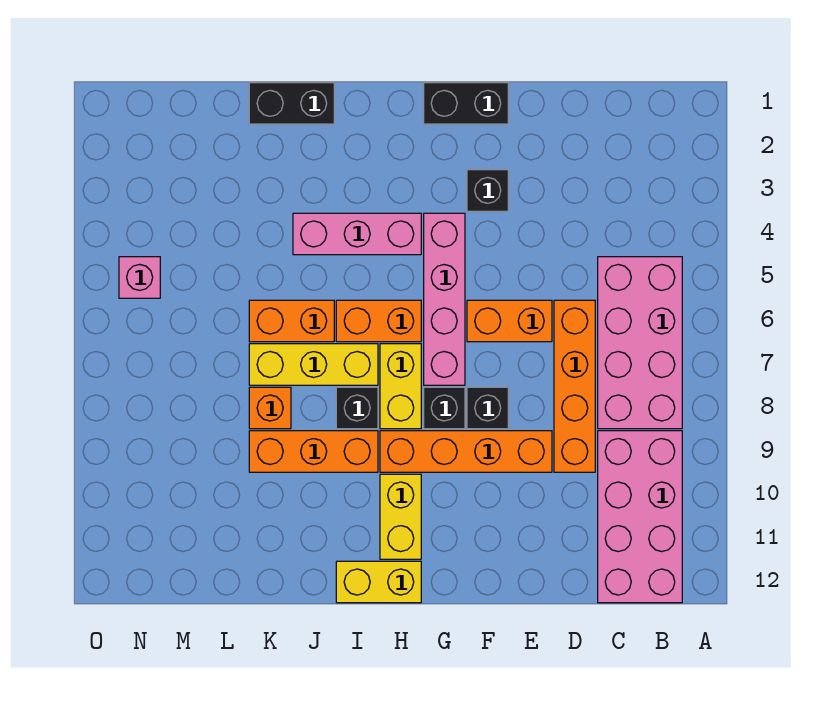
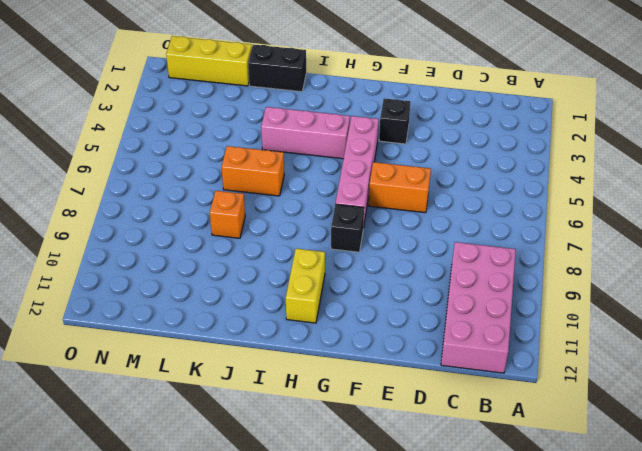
yellow 1x3 brick [166,36,252,86] -> yellow 1x3 brick moved to [249,344,378,385]
none -> pink 2x4 brick [598,257,682,429]
none -> orange 1x4 brick [554,300,595,472]
none -> orange 1x4 brick [380,431,552,472]

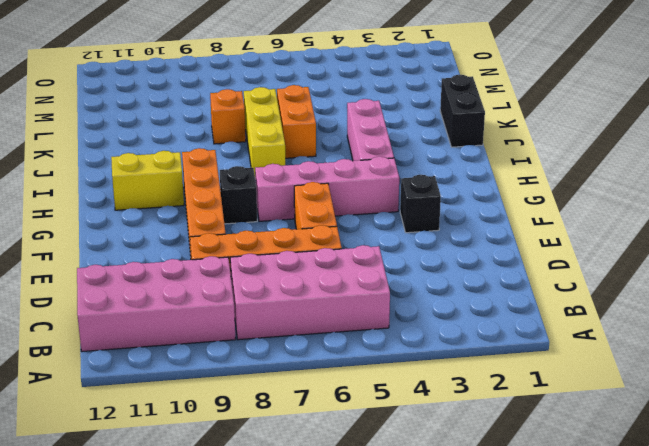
none -> black 1x2 brick [424,83,508,124]
none -> black 1x1 brick [467,387,508,429]
none -> orange 1x2 brick [336,300,421,342]

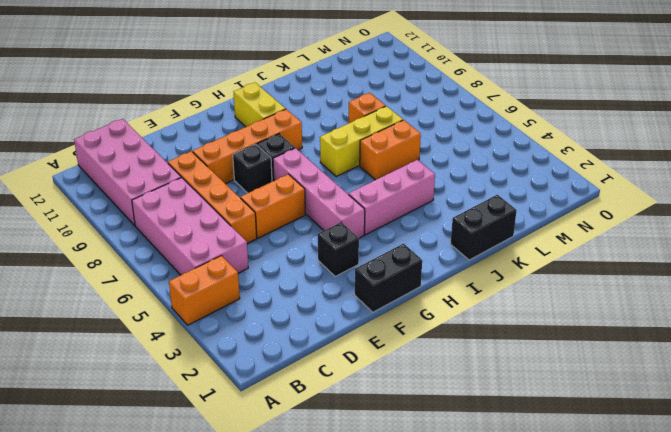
orange 1x2 brick [169,256,240,325] -> orange 1x2 brick moved to [336,300,421,342]
none -> yellow 1x2 brick [380,344,421,429]
none -> yellow 1x2 brick [336,561,421,603]
none -> black 1x1 brick [336,387,378,429]

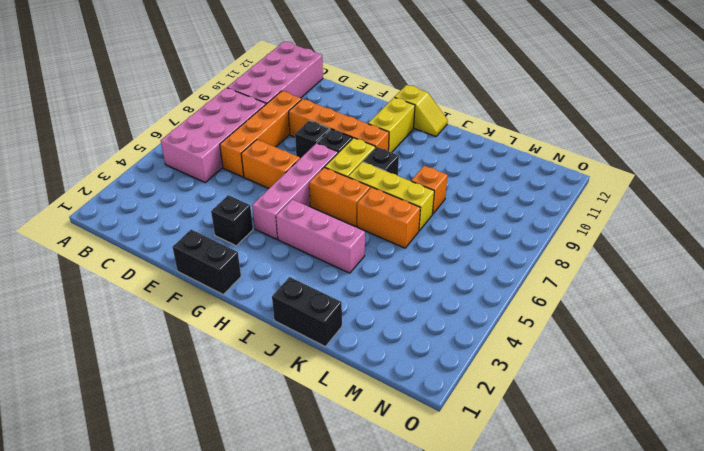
yellow 1x2 slope [395,85,448,137] -> yellow 1x2 brick [336,561,421,603]
none -> orange 1x3 brick [249,431,378,472]
none -> pink 1x1 brick [119,257,160,298]

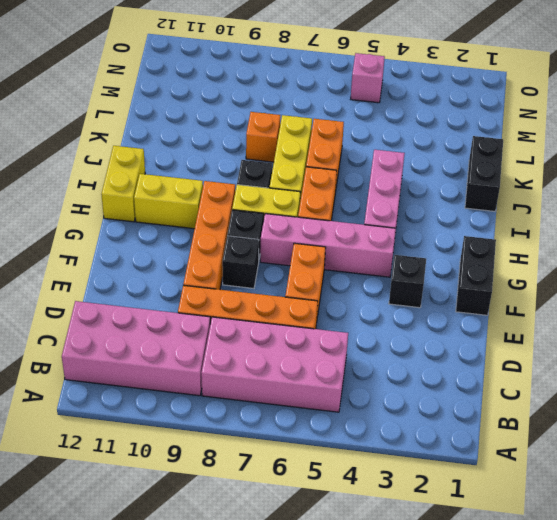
none -> orange 1x3 brick [249,431,378,472]

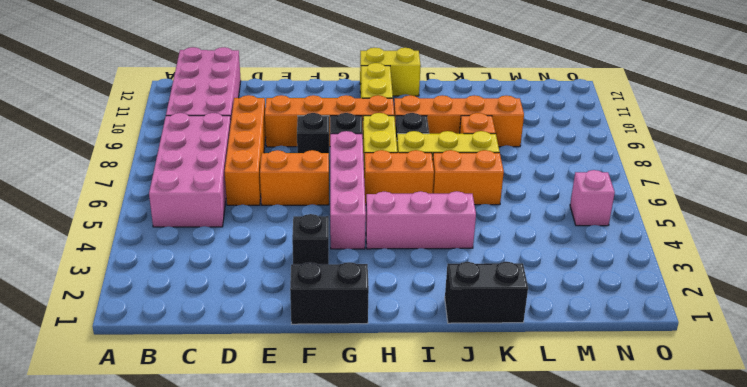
orange 1x4 brick [394,95,524,147] -> orange 1x3 brick [249,431,378,472]

